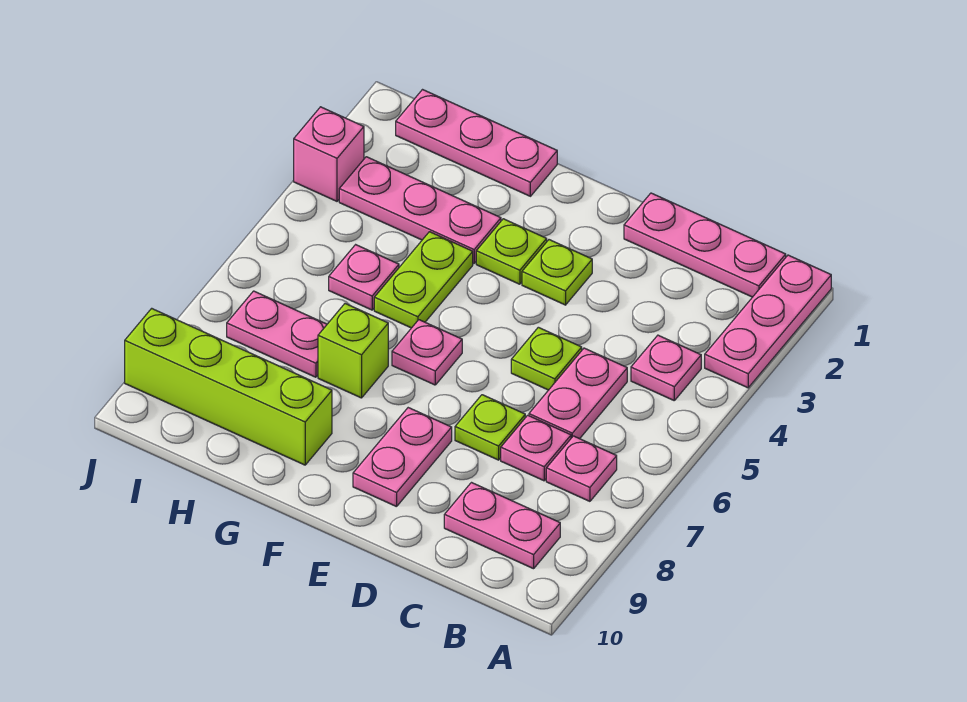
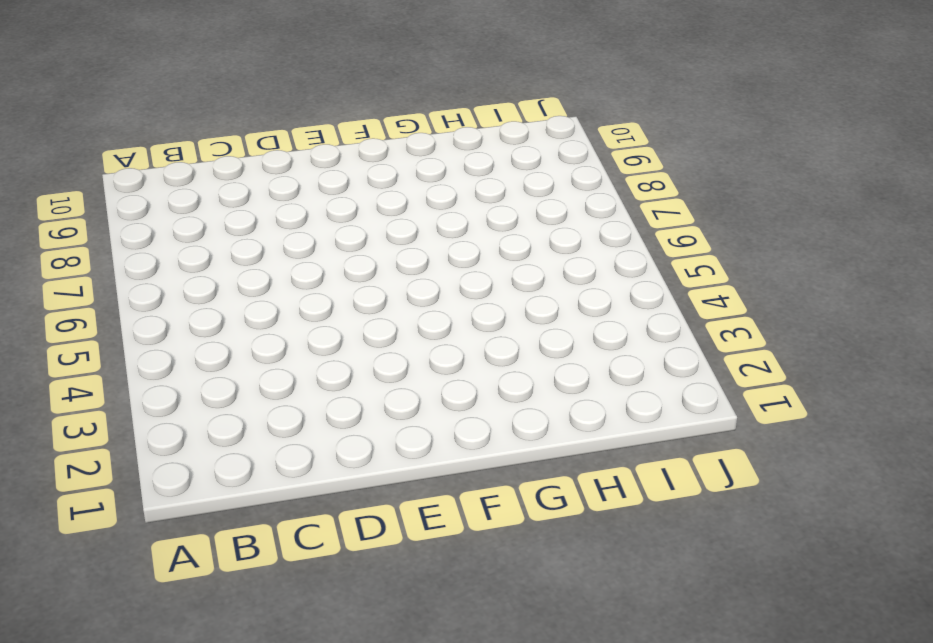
none -> pink 1x3 plate [705,255,831,388]
none -> pink 1x3 plate [624,193,786,297]
none -> pink 1x1 plate [631,335,701,400]

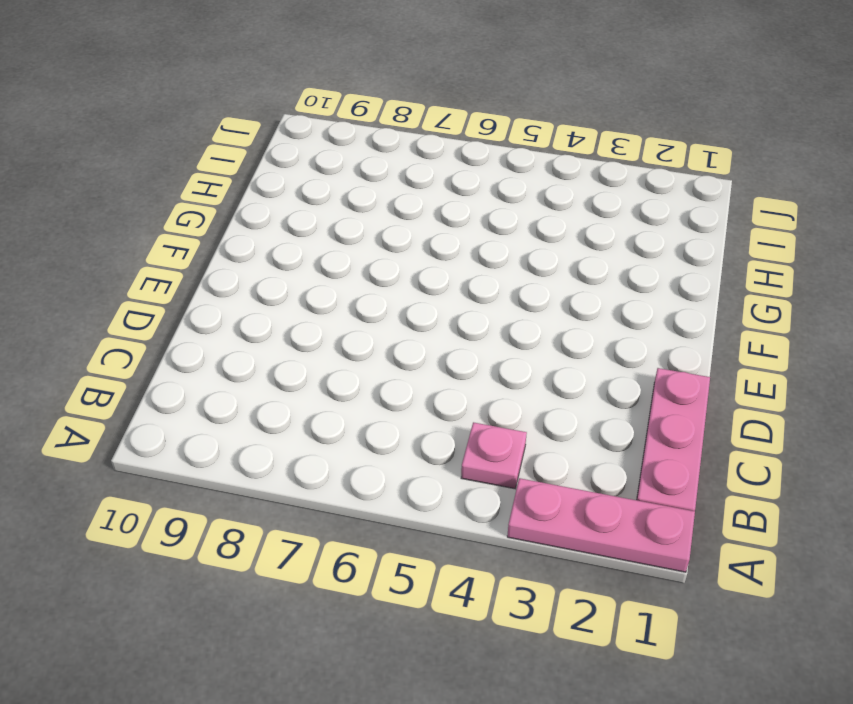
none -> pink 1x1 plate [546,436,617,501]
none -> pink 1x2 plate [444,483,560,569]
none -> pink 1x2 plate [529,348,627,439]

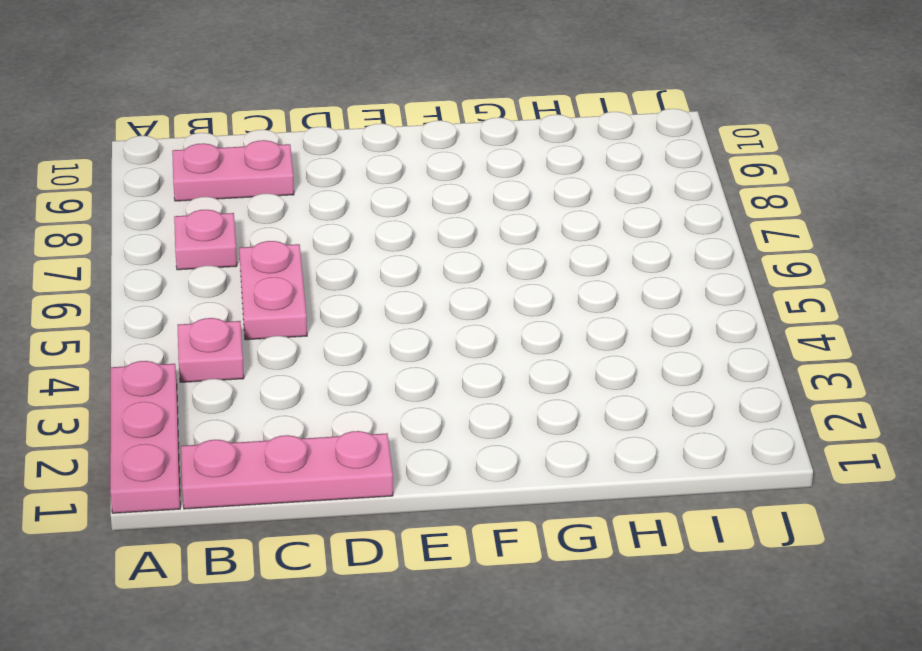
none -> pink 1x1 plate [501,415,571,481]
none -> lime 1x1 plate [511,327,582,390]
none -> lime 1x1 plate [455,395,525,460]

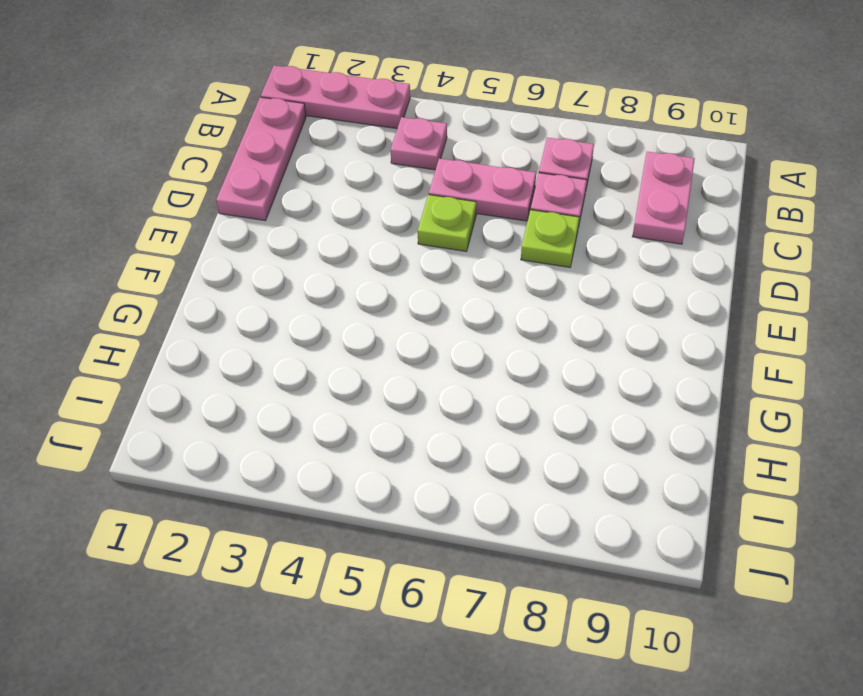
none -> lime 1x1 plate [522,240,592,305]
none -> pink 1x2 plate [353,408,452,507]
none -> lime 1x1 plate [476,219,547,284]

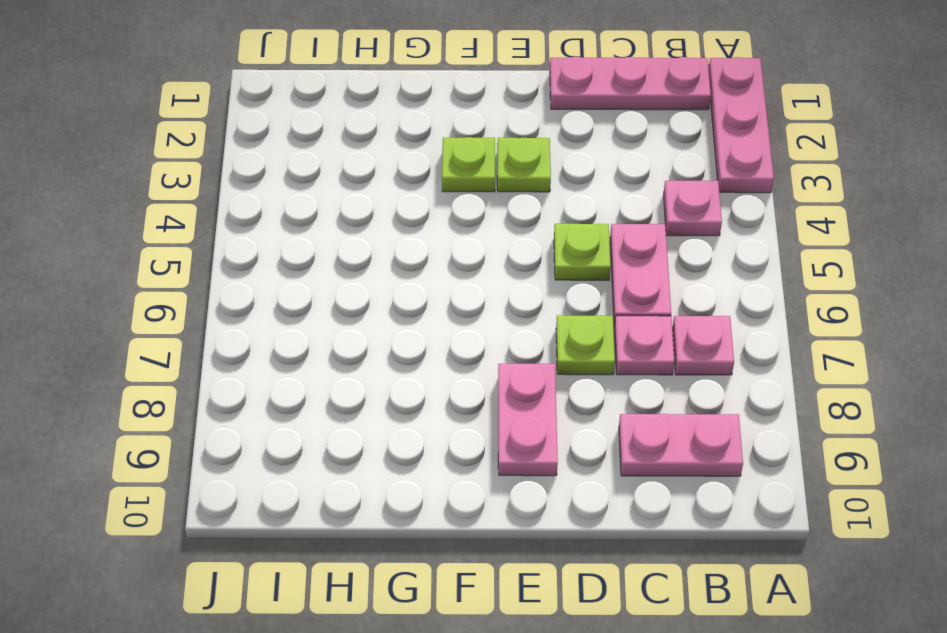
none -> pink 1x1 plate [392,320,462,385]
none -> pink 1x3 plate [396,90,557,196]
none -> pink 1x3 plate [339,157,501,263]

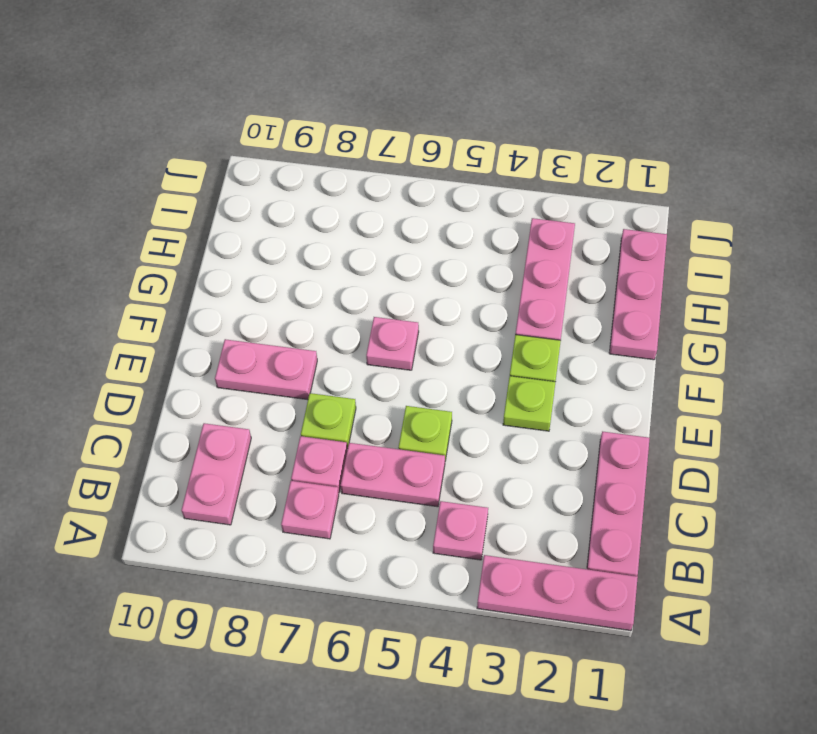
none -> lime 1x2 plate [374,232,473,328]
none -> lime 1x1 brick [318,304,388,398]
none -> lime 1x4 brick [125,308,332,465]

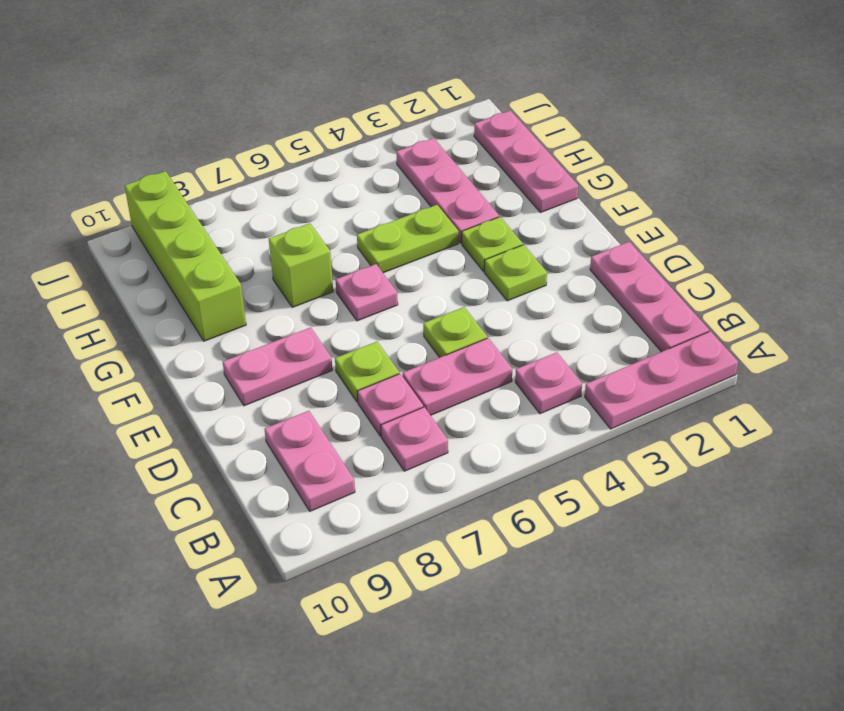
none -> pink 1x1 plate [329,245,399,310]
none -> pink 1x2 plate [227,291,327,377]
none -> pink 1x1 brick [294,107,364,201]

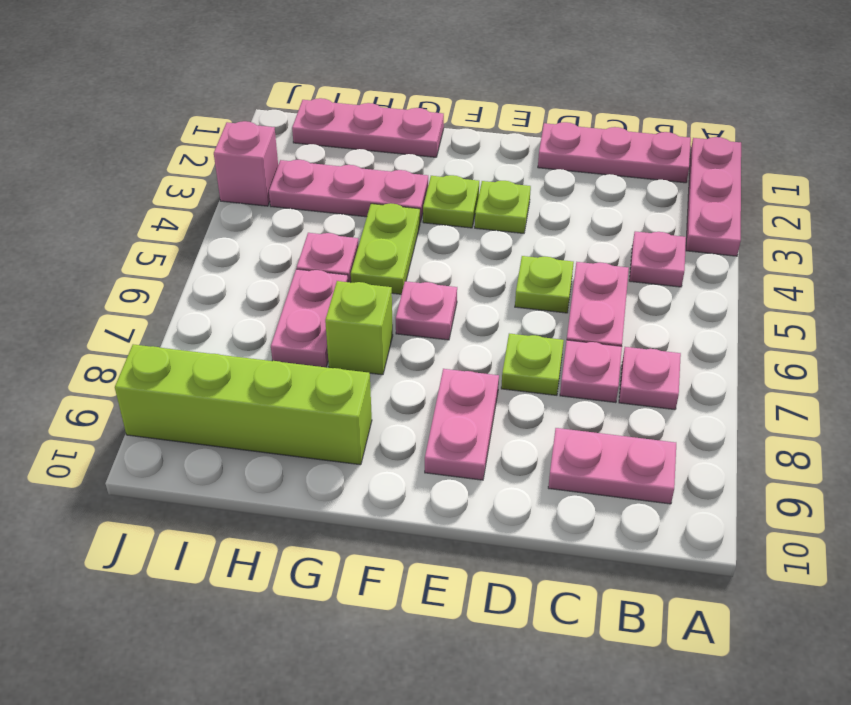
pink 1x2 plate [271,269,348,367] -> pink 1x2 plate turned to [227,291,327,377]

